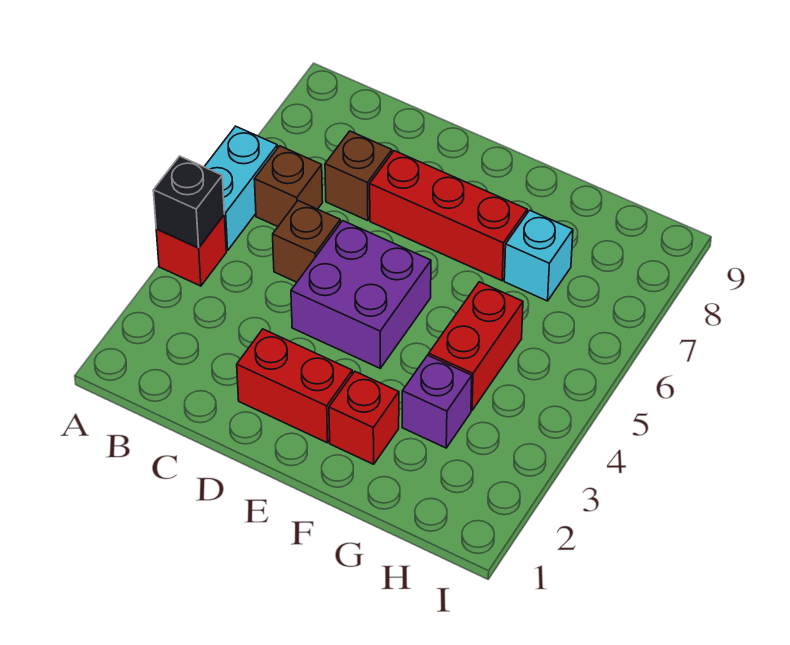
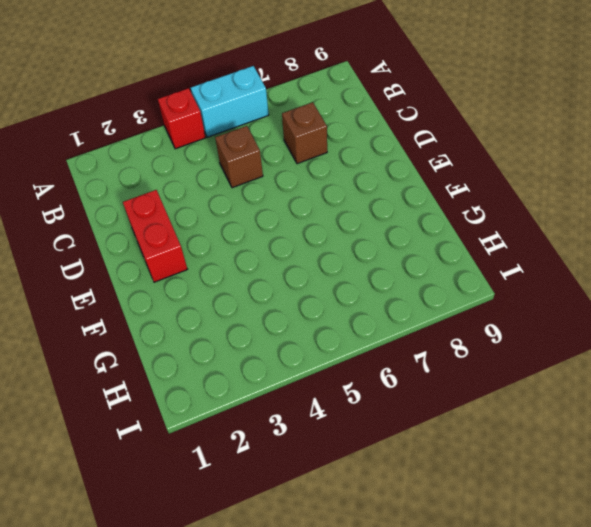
none -> brown 1x1 brick [254,146,323,227]
none -> purple 2x2 brick [291,221,431,368]
none -> red 1x3 brick [370,151,527,281]

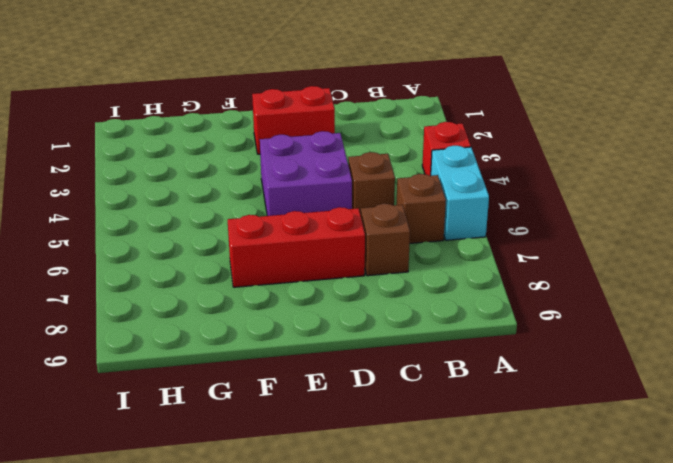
none -> red 1x1 brick [329,371,399,464]
none -> purple 1x1 brick [402,355,472,448]
none -> red 1x2 brick [429,282,523,410]

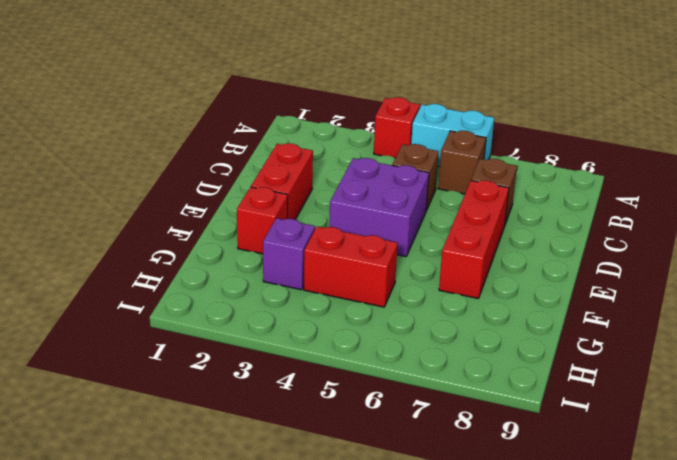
none -> cyan 1x1 brick [504,210,573,301]
none -> black 1x1 brick [153,156,224,248]

